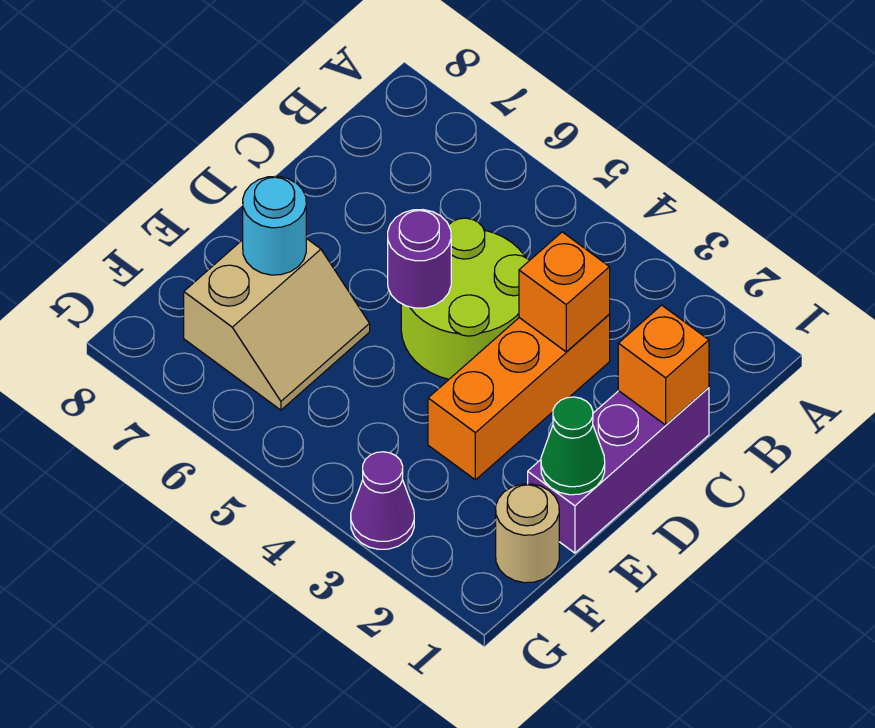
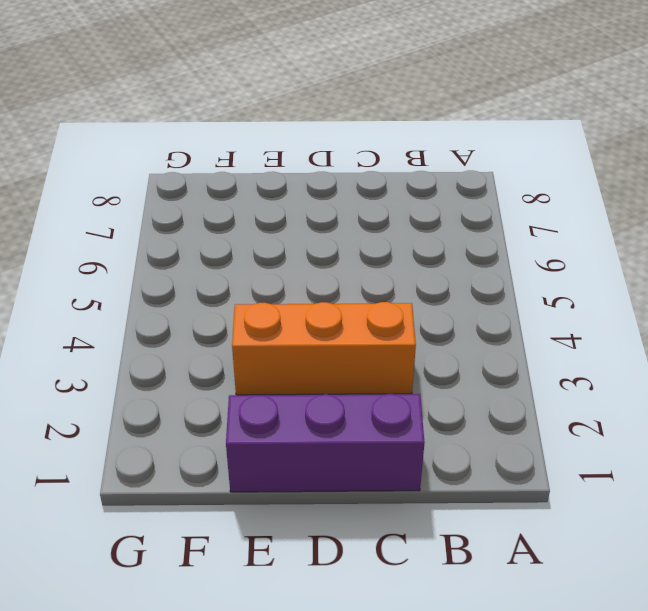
none -> lime 2x2 round brick [401,218,530,379]
none -> tan 2x2 slope [184,238,370,410]

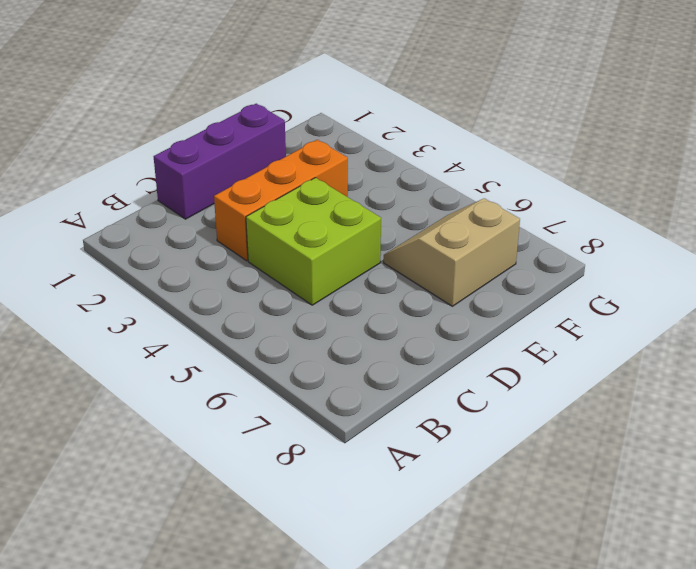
lime 2x2 brick [246,178,381,305] -> lime 2x2 round brick [401,218,530,379]
none -> tan 1x1 round brick [496,484,559,583]
none -> purple 1x1 cone [351,452,414,549]

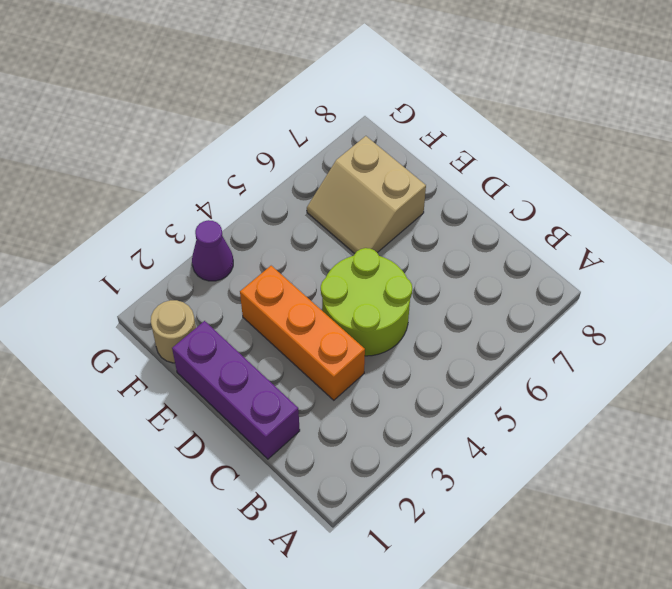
none -> orange 1x1 brick [618,305,709,425]
none -> orange 1x1 brick [519,232,610,352]

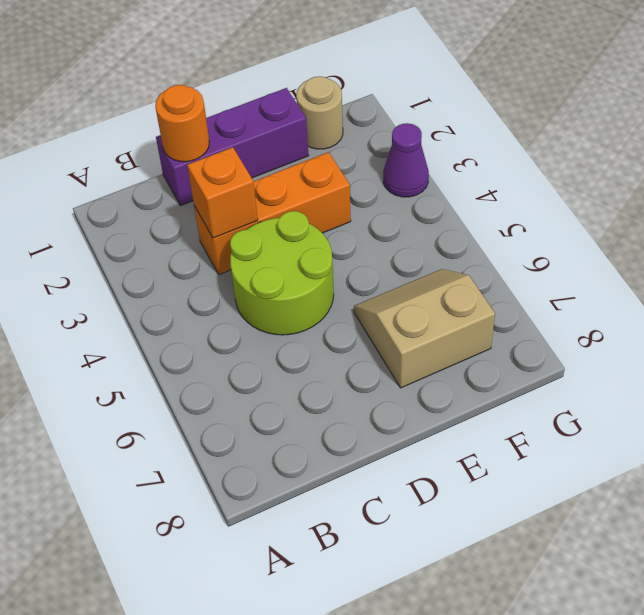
orange 1x1 round brick [155,85,209,162] -> orange 1x1 brick [618,305,709,425]
none -> purple 1x1 round brick [388,210,451,308]
none -> green 1x1 cone [541,397,605,495]

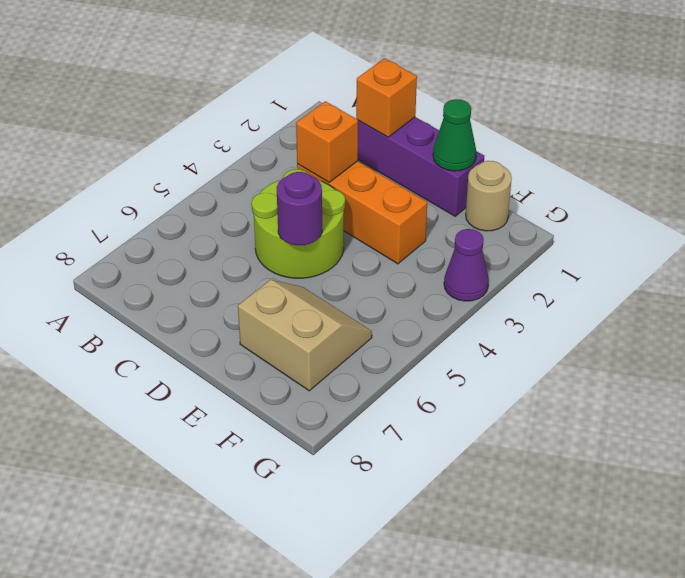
none -> cyan 1x1 round brick [243,176,306,275]

